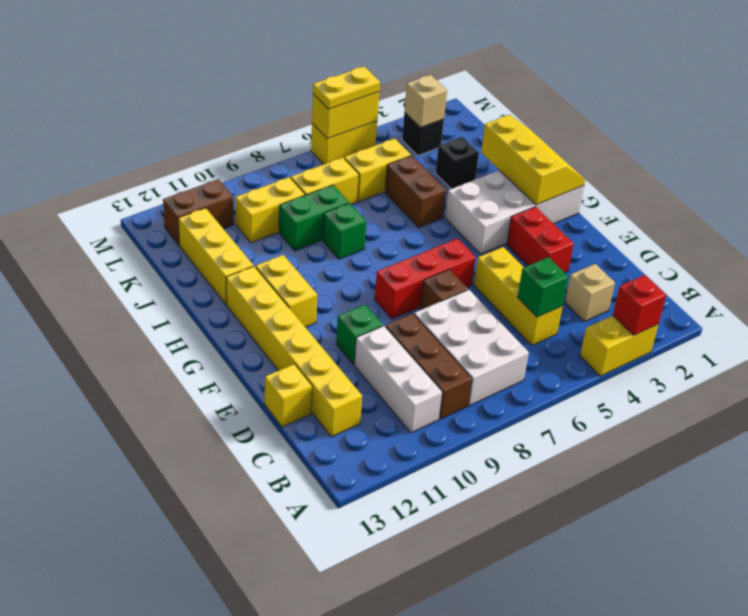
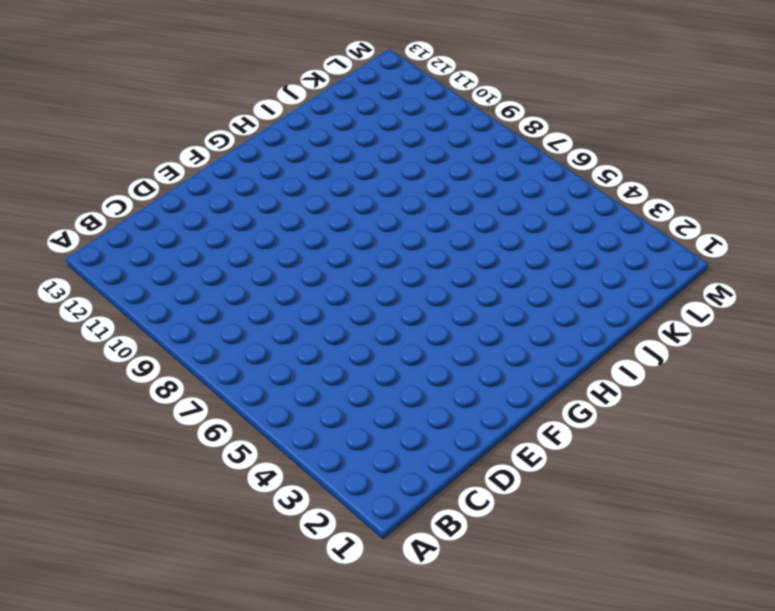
none -> yellow 1x2 brick [580,316,658,376]
none -> white 2x3 brick [414,289,529,406]
none -> brown 1x3 brick [385,313,472,419]
none -> white 1x3 brick [354,326,442,433]

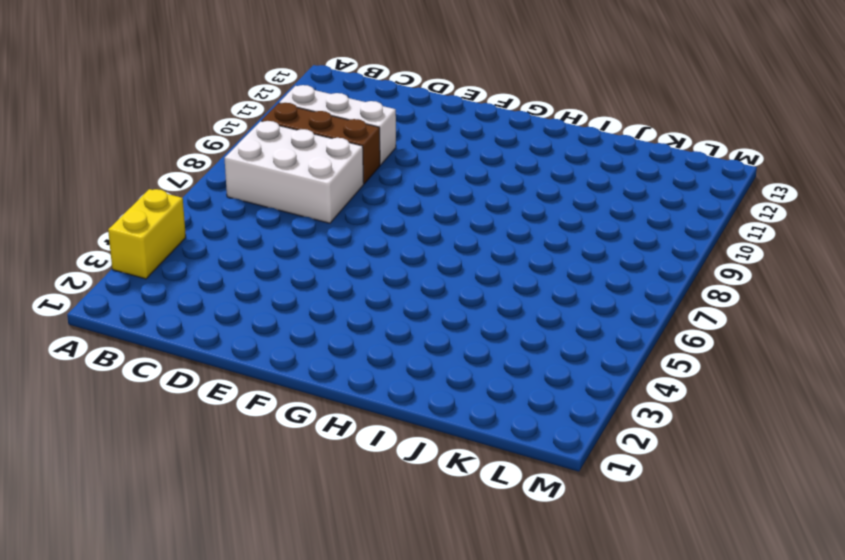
none -> tan 1x1 brick [565,264,615,322]
none -> yellow 1x3 brick [474,247,562,345]
none -> yellow 1x6 brick [226,266,362,437]
none -> yellow 1x1 brick [265,364,312,427]

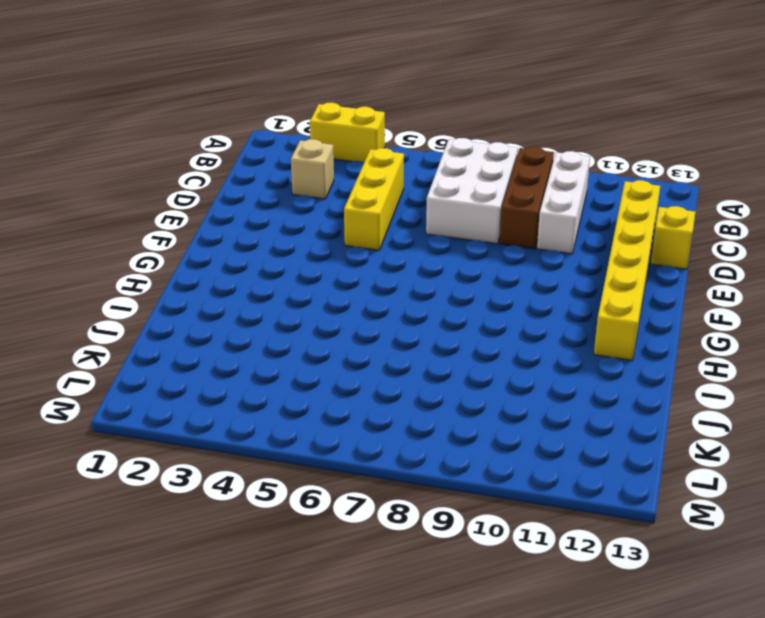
none -> red 1x2 brick [507,207,574,273]
none -> brown 1x1 brick [420,269,468,310]
none -> green 1x1 brick [336,304,383,364]
none -> red 1x3 brick [375,239,476,319]

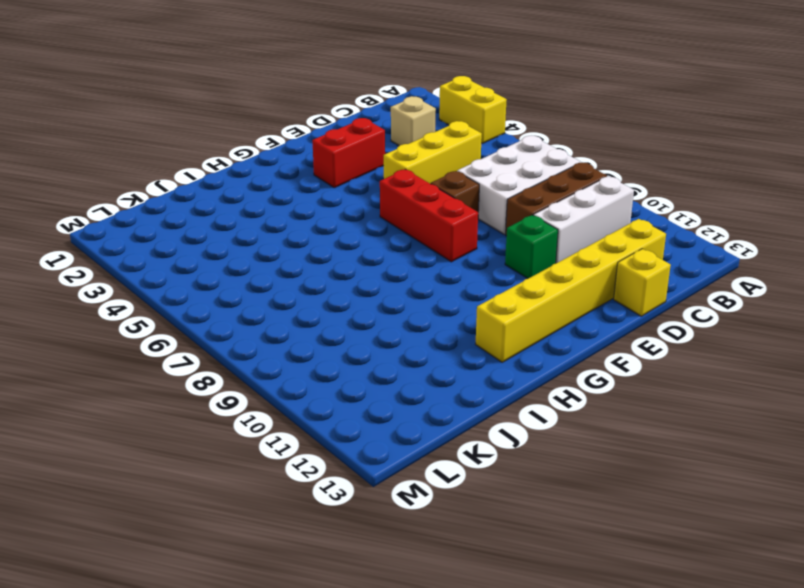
none -> white 2x4 brick [445,170,584,254]
none -> yellow 1x2 brick [256,255,317,327]
none -> brown 1x2 brick [385,155,446,227]
none -> green 1x1 brick [323,203,366,259]

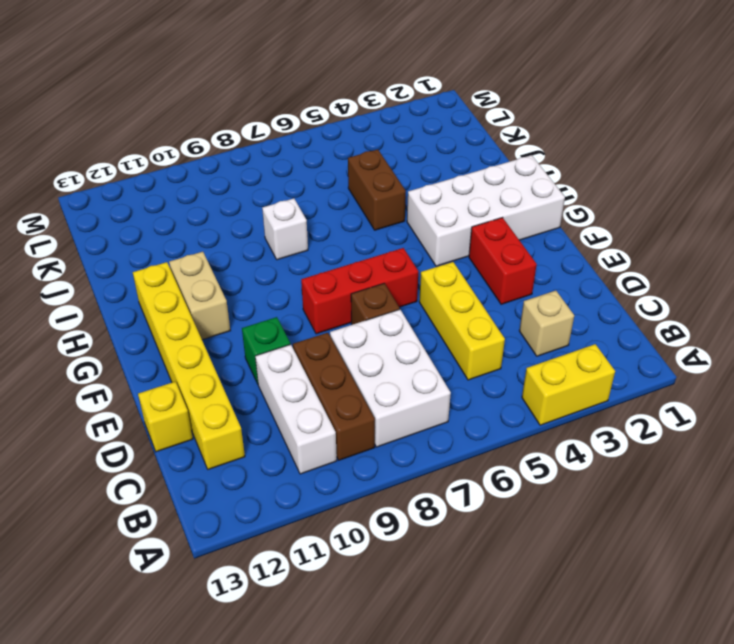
tan 1x2 brick [169,252,230,340] -> yellow 1x2 brick [256,255,317,327]
white 1x1 brick [262,198,308,260] -> green 1x1 brick [323,203,366,259]
none -> yellow 1x3 brick [178,208,253,304]
none -> black 1x1 brick [435,137,479,189]
none -> green 1x2 brick [279,185,349,251]
none -> yellow 1x2 brick [344,138,411,202]

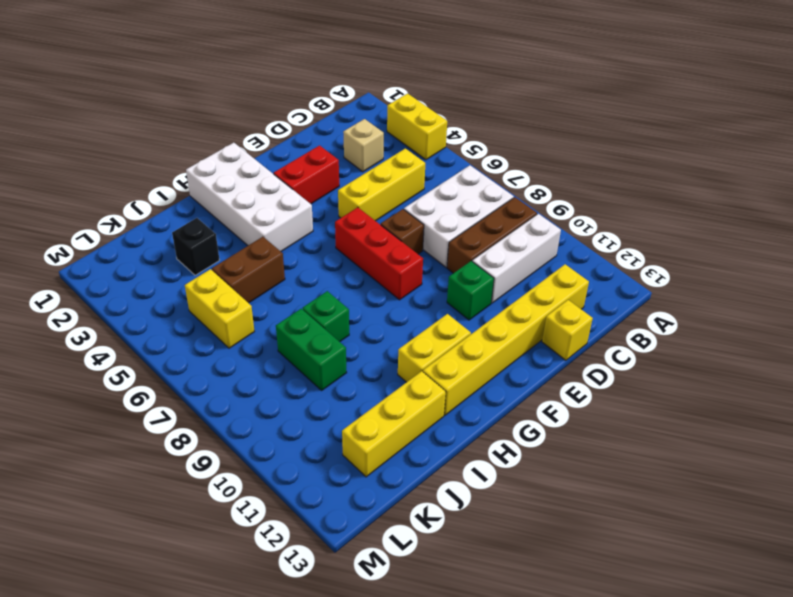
none -> yellow 1x2 brick [291,158,359,204]
none -> yellow 1x2 brick [236,177,305,243]
none -> black 1x1 brick [402,113,444,155]
none -> brown 1x2 brick [163,179,234,245]

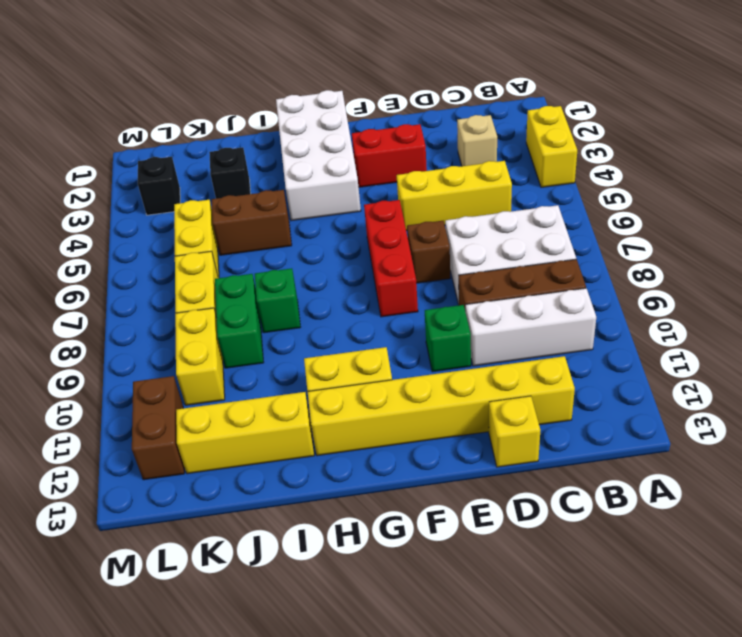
none -> yellow 1x2 brick [311,121,377,164]
none -> red 1x1 brick [613,275,666,335]
none -> green 1x1 brick [518,257,568,317]
none -> yellow 2x3 slope [481,115,585,205]

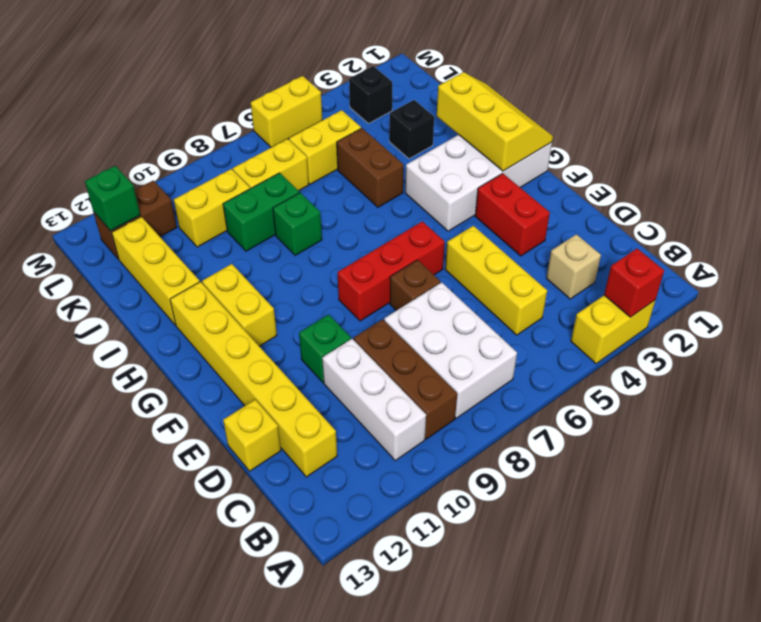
green 1x1 brick [85,166,140,231] -> green 1x1 brick moved to [518,257,568,317]
none -> tan 1x1 brick [404,75,447,128]
none -> yellow 1x2 brick [312,92,379,139]
none -> yellow 1x2 plate [313,67,380,109]

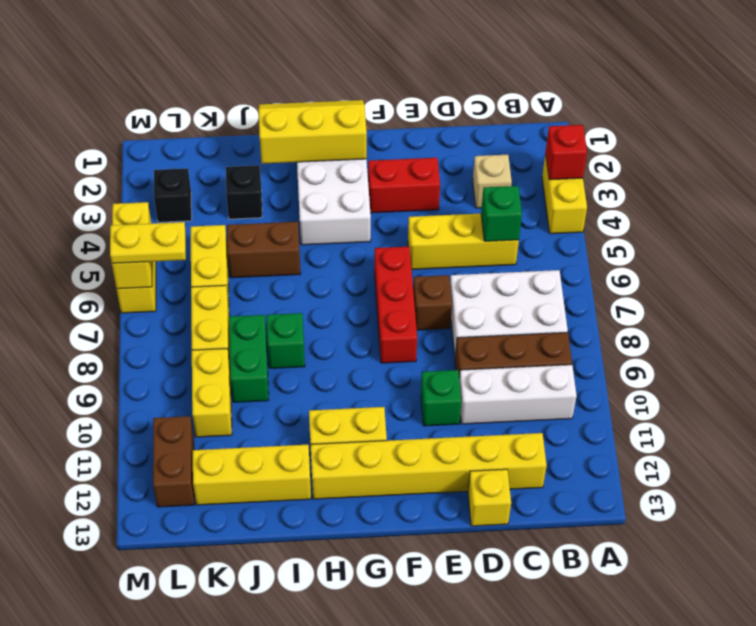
yellow 1x2 plate [110,222,186,263] -> yellow 1x2 plate turned to [313,67,380,109]
none -> tan 1x1 brick [404,75,447,128]

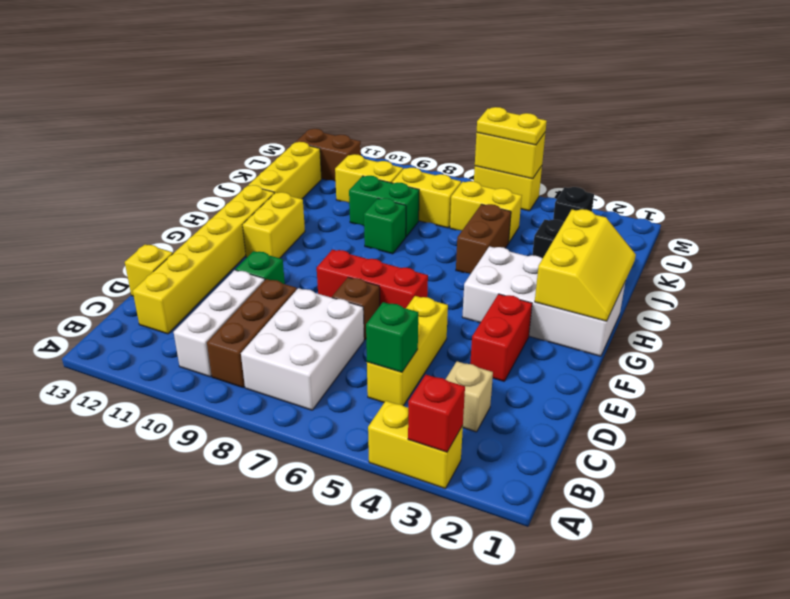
none -> tan 1x1 brick [404,75,447,128]

